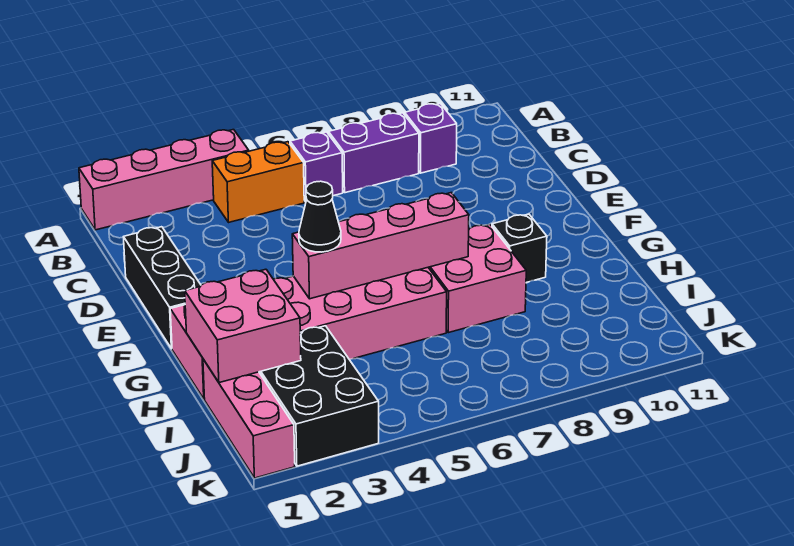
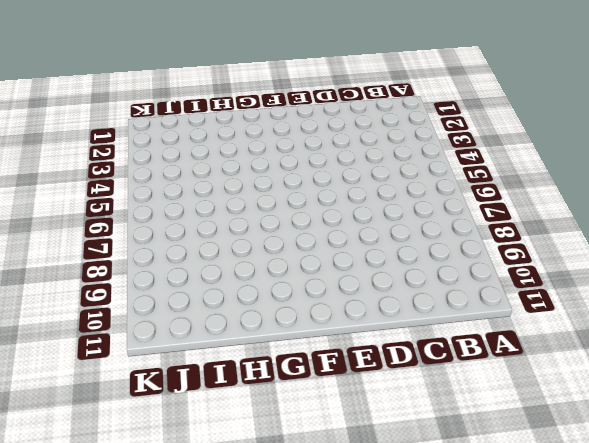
none -> pink 1x4 brick [79,130,249,230]
none -> orange 1x2 brick [212,142,304,222]
none -> purple 1x1 brick [290,132,343,202]

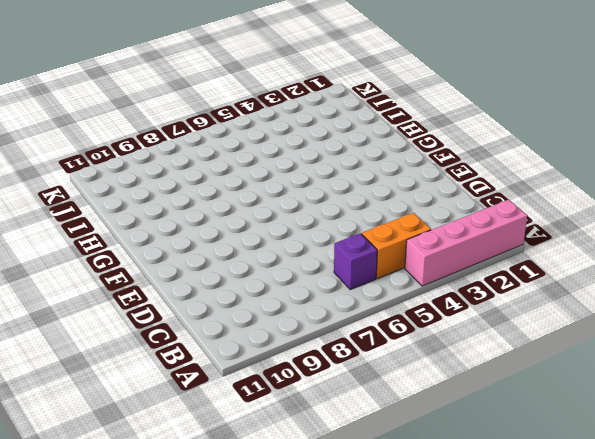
none -> purple 1x2 brick [329,113,419,193]
none -> purple 1x1 brick [405,103,457,173]
none -> black 1x3 brick [124,227,201,349]

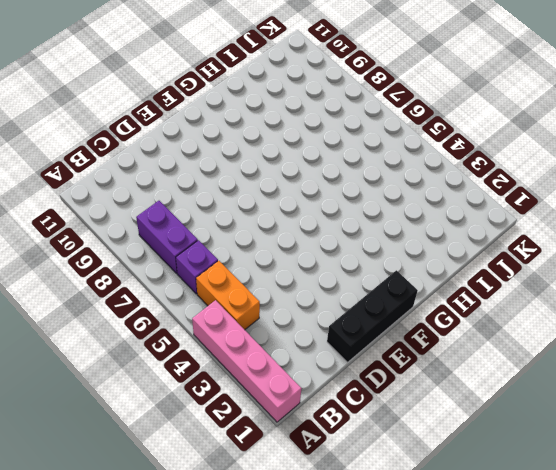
none -> purple 1x1 brick [405,103,457,173]
none -> pink 2x6 brick [170,268,447,399]
none -> pink 2x2 brick [428,225,526,333]

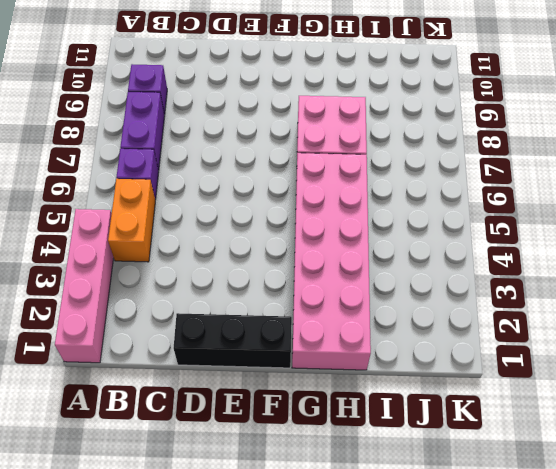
none -> black 1x1 brick [492,214,547,282]
none -> pink 1x3 brick [203,359,295,478]
none -> black 2x3 brick [259,326,379,466]

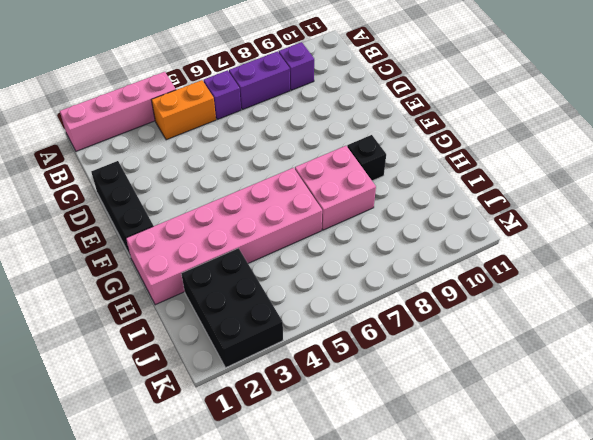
none -> pink 1x3 brick [203,359,295,478]
none -> pink 1x4 brick [292,193,469,299]
none -> pink 2x2 brick [185,269,301,383]

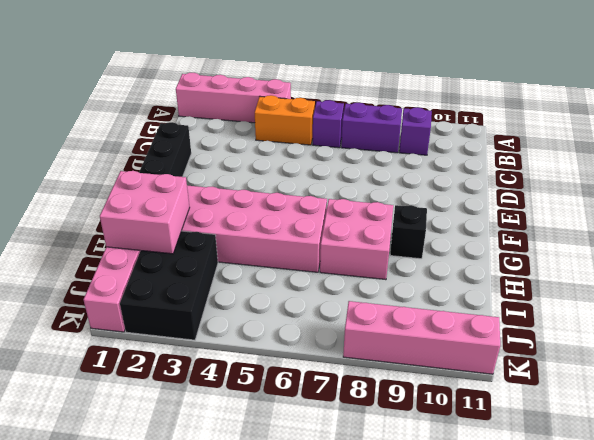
pink 1x4 brick [343,301,500,374] -> pink 1x4 brick moved to [292,193,469,299]
none -> black 1x1 cone [299,181,341,252]

